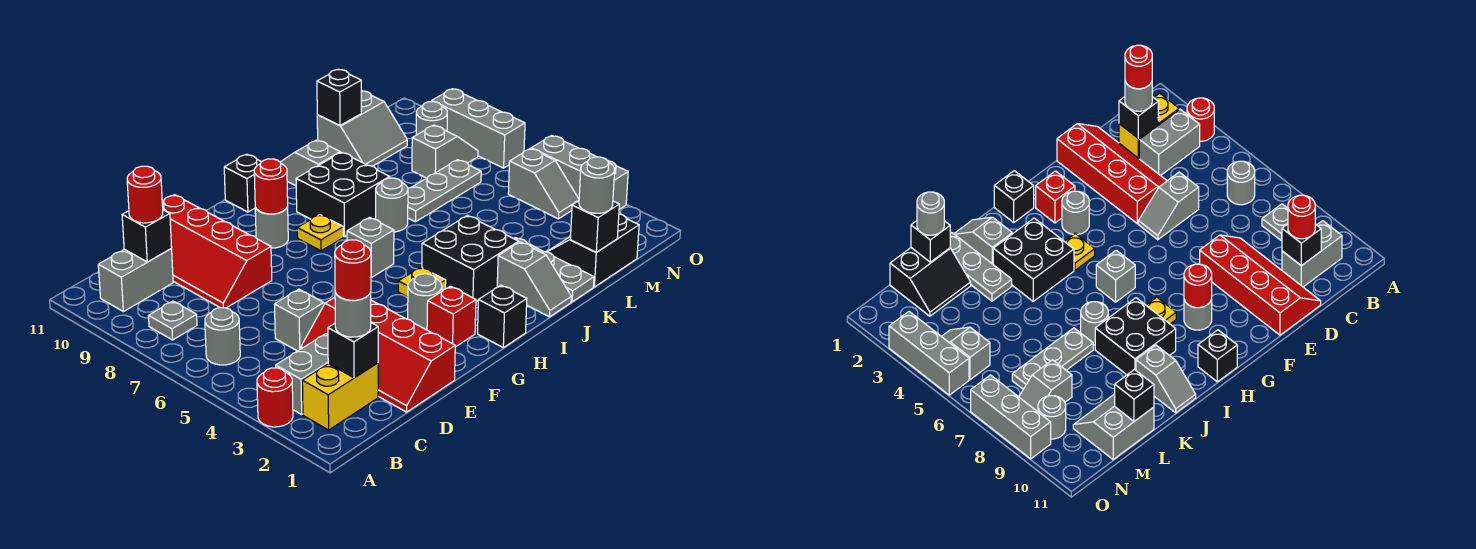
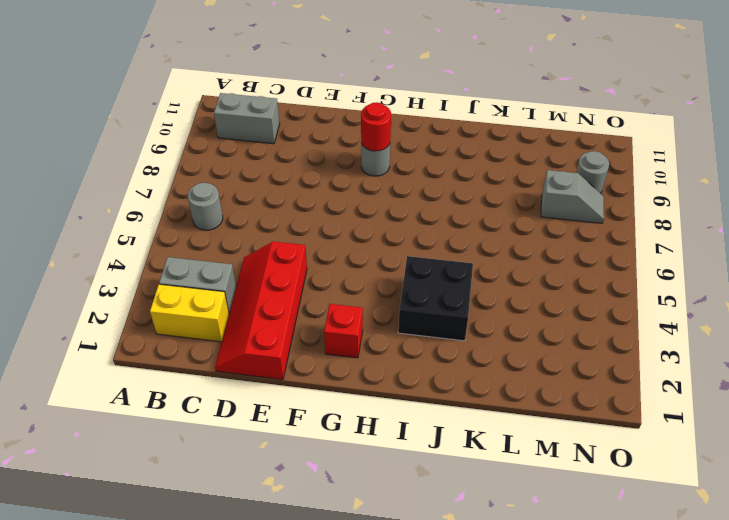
none -> red 1x1 round brick [257,368,293,427]
none -> grey 1x1 plate [149,301,197,340]
none -> grey 1x2 slope [274,289,325,351]
none -> red 2x4 slope [162,195,272,308]

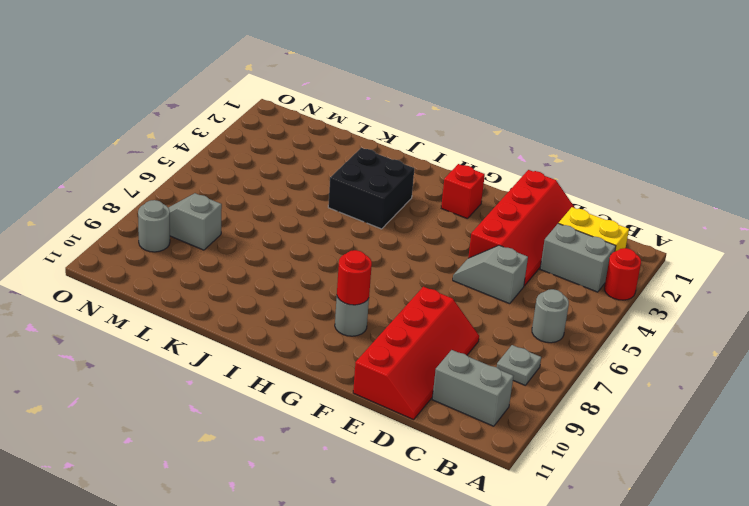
none -> grey 1x1 round brick [408,274,442,330]
none -> black 1x1 brick [478,285,527,348]
none -> yellow 1x1 plate [398,267,446,297]
none -> grey 1x1 brick [347,218,394,277]

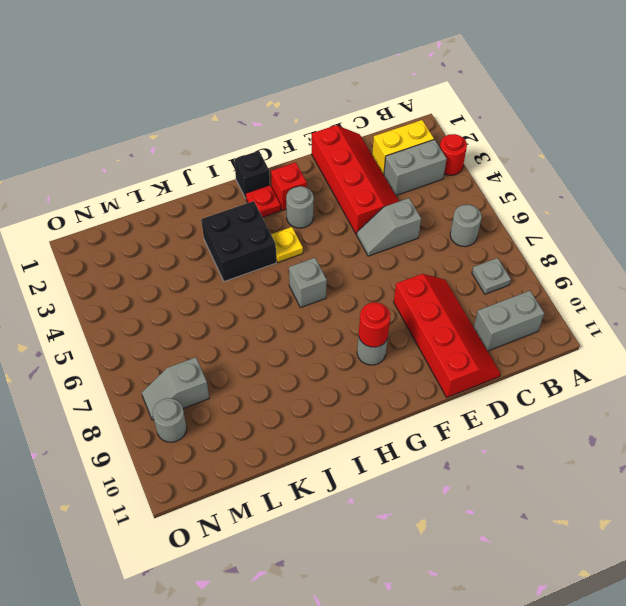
red 1x1 plate [246,185,281,217] -> none
none -> yellow 1x1 plate [297,215,343,251]
none -> black 1x1 brick [224,154,261,212]
none -> black 2x2 brick [296,152,390,237]
none -> grey 1x2 slope [497,242,571,317]

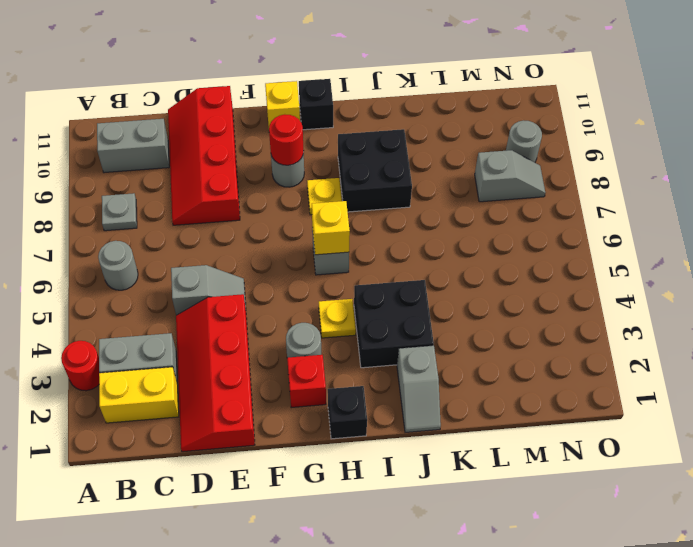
yellow 1x1 brick [265,81,300,126] -> none
yellow 1x1 brick [312,201,350,255] -> none
none -> grey 1x1 round brick [376,178,408,232]
none -> grey 1x2 slope [280,140,340,186]
none -> grey 1x3 plate [514,237,594,302]
none -> grey 1x3 plate [408,160,481,222]

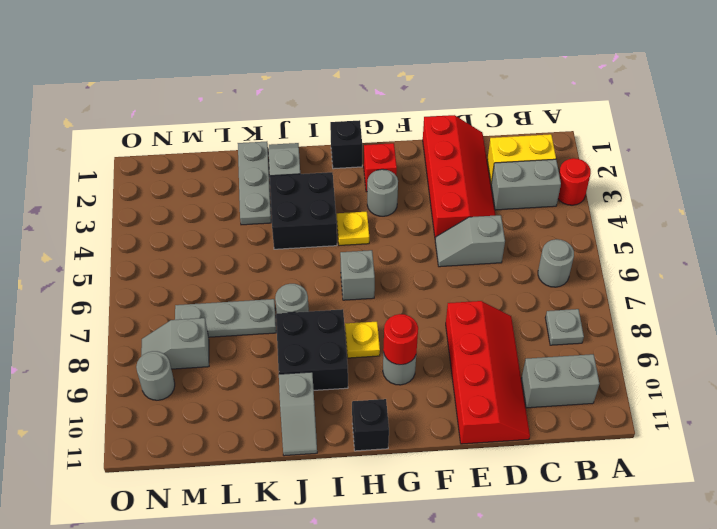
none -> black 2x2 slope [547,214,639,287]
none -> grey 2x2 slope [317,91,407,166]
none -> grey 1x2 slope [508,149,579,219]
none -> grey 1x3 brick [531,136,628,209]

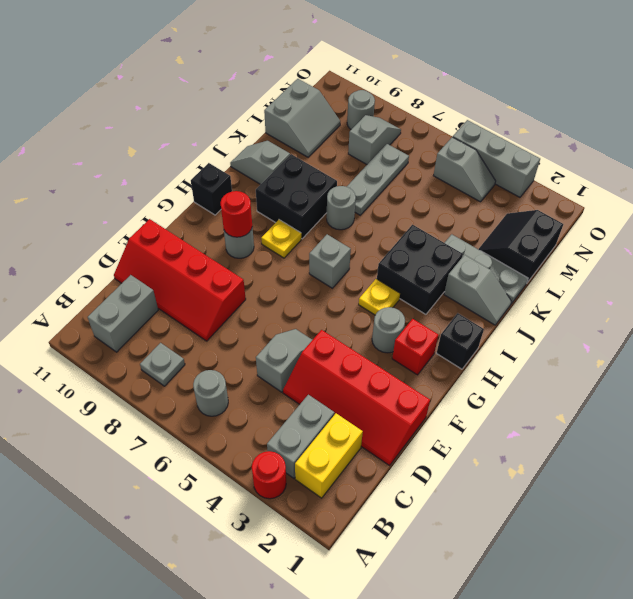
none -> grey 1x3 brick [432,89,525,168]
none -> black 1x1 brick [328,323,378,378]
none -> black 1x1 brick [122,210,172,262]
none -> black 1x1 brick [570,201,619,252]

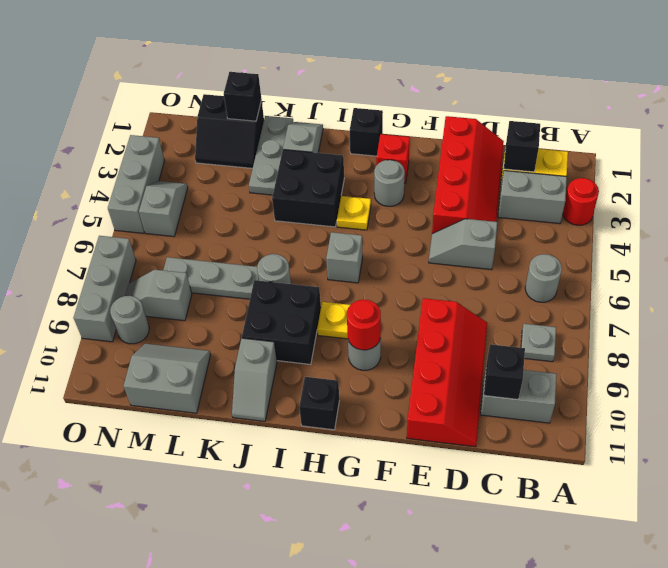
none -> black 1x1 brick [317,69,361,126]
none -> grey 1x1 round brick [335,292,371,337]
none -> red 1x1 round brick [127,166,163,223]
none -> grey 1x1 round brick [579,157,615,213]

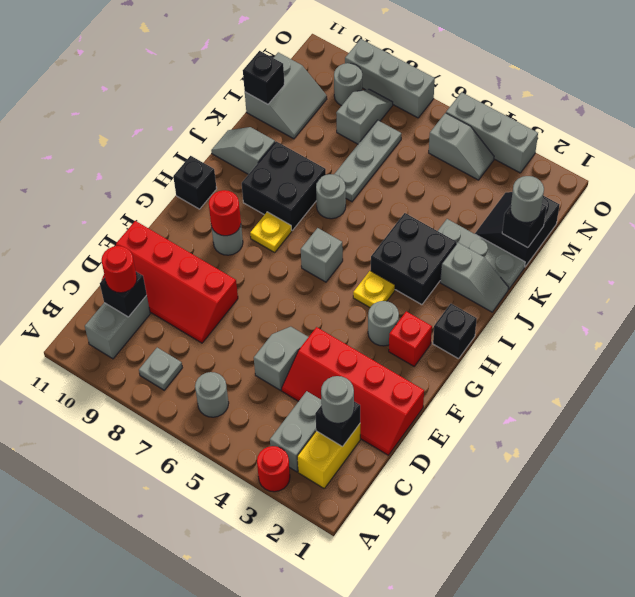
none -> red 1x1 round brick [335,240,371,300]

